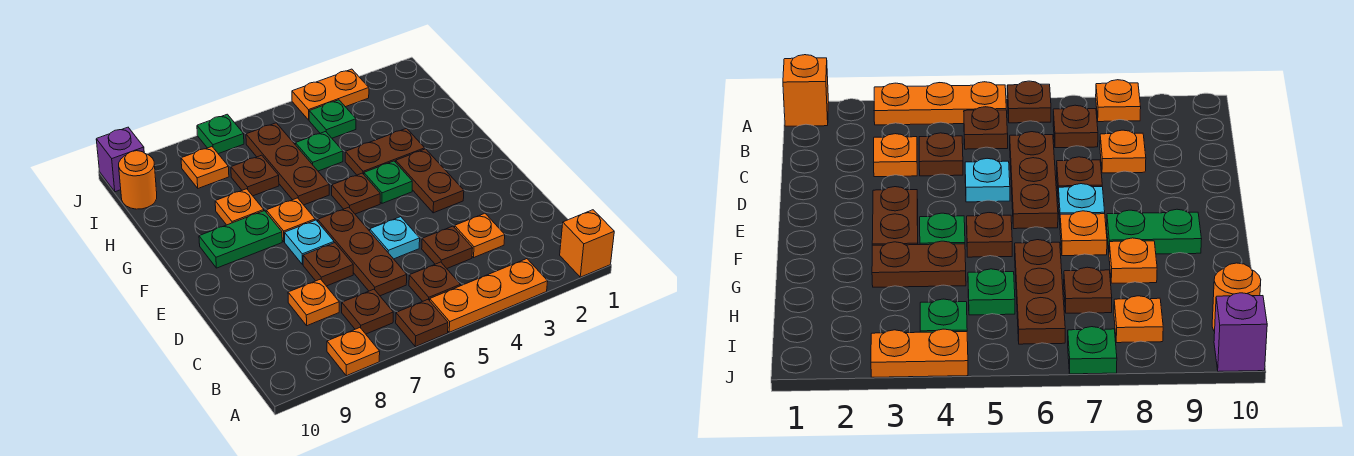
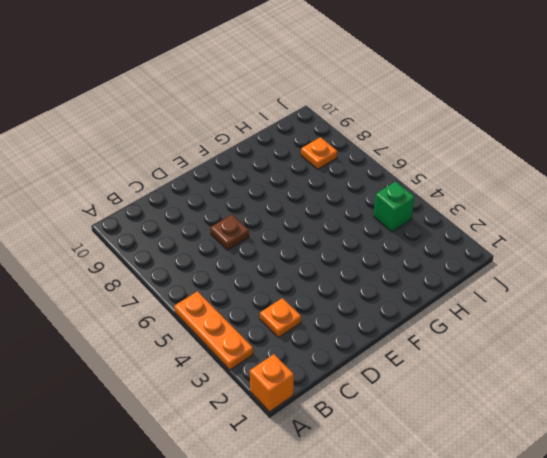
green 1x1 brick [374,181,414,232] -> green 1x1 plate [309,100,356,138]
none -> brown 1x1 plate [396,300,448,347]
none -> orange 1x1 plate [327,328,380,376]
none -> brown 1x1 plate [409,262,460,301]

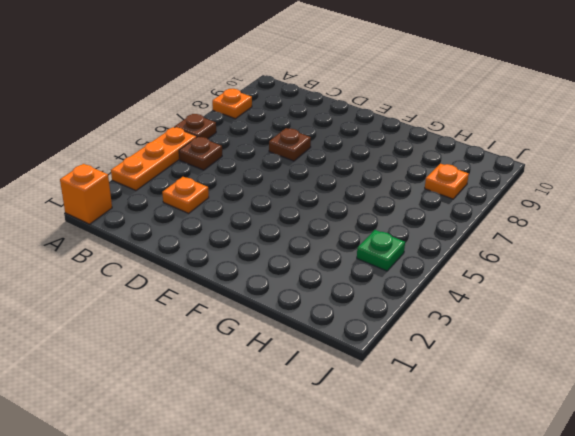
none -> brown 1x1 plate [342,289,393,334]
none -> brown 1x1 plate [422,226,473,268]
none -> brown 1x3 plate [318,207,407,296]

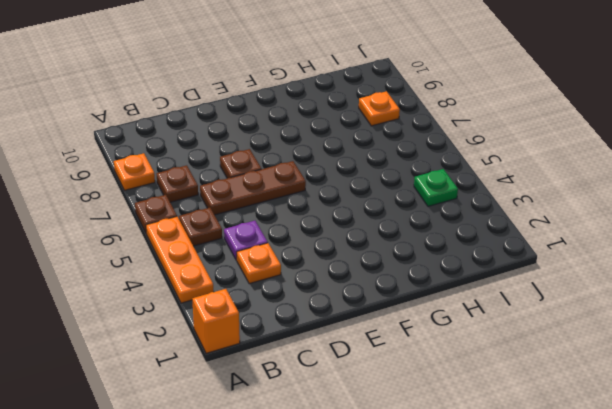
purple 1x1 plate [224,221,268,260] -> brown 1x1 plate [422,226,473,268]
none -> orange 1x1 plate [288,279,339,326]
none -> cyan 1x1 plate [370,217,420,259]
none -> brown 1x2 plate [396,149,464,213]

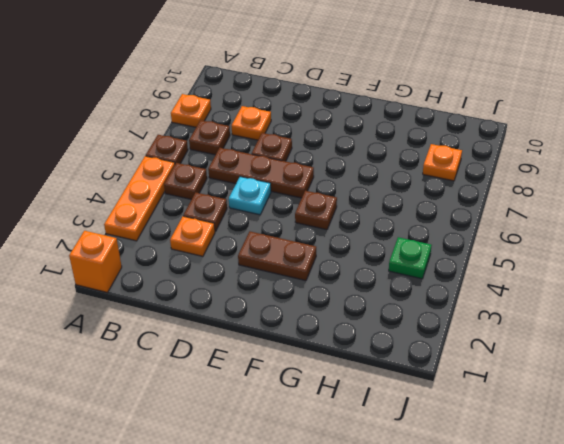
none -> cyan 1x1 plate [285,220,334,265]
none -> green 1x1 plate [364,161,412,203]
none -> orange 1x1 plate [266,198,315,242]

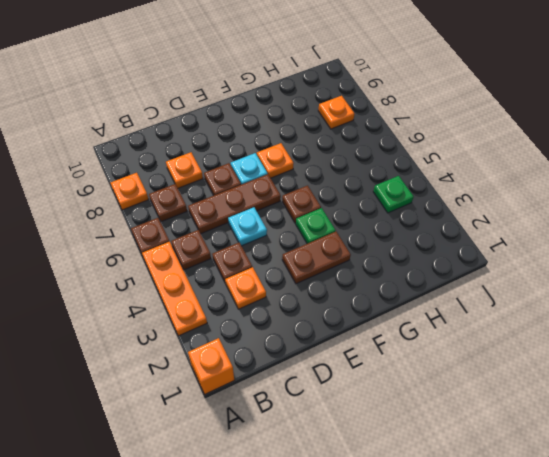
none -> green 1x2 plate [199,211,282,268]
none -> brown 1x2 plate [345,128,425,175]
none -> brown 1x3 plate [246,123,329,205]

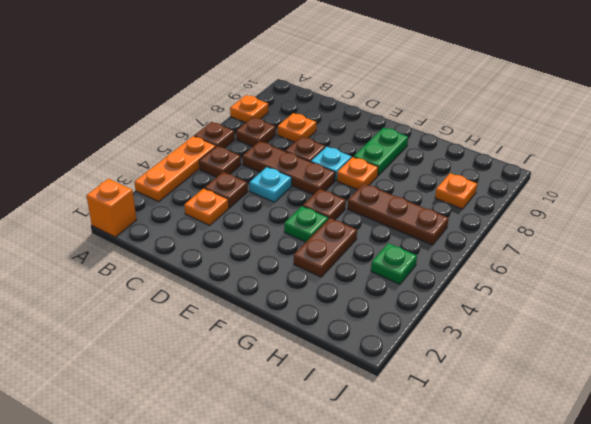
none -> brown 1x2 plate [396,149,464,213]
none -> orange 1x1 plate [215,189,264,225]
none -> green 1x1 plate [295,132,343,171]

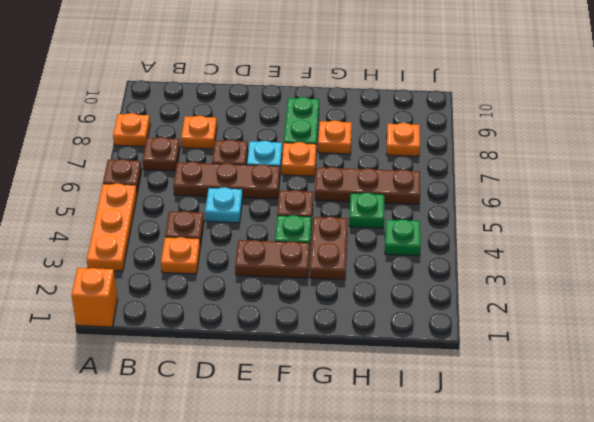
none -> brown 1x1 plate [409,262,460,301]
none -> brown 1x1 plate [231,155,279,196]
none -> orange 1x1 round brick [119,151,157,209]

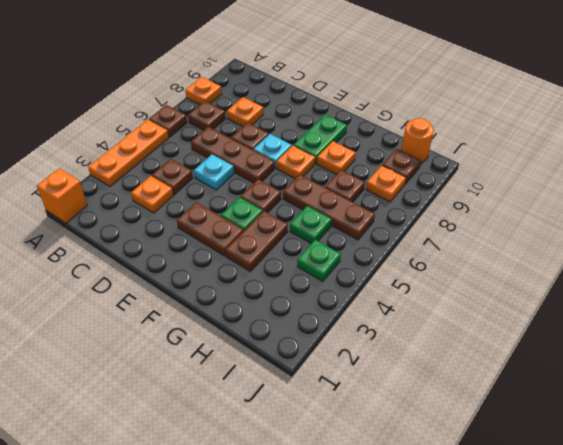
brown 1x1 plate [382,149,421,184] -> brown 1x1 plate moved to [409,262,460,301]
none -> orange 1x2 plate [292,69,369,120]
none -> green 1x1 plate [197,114,244,154]
none -> purple 1x1 brick [96,127,144,192]

